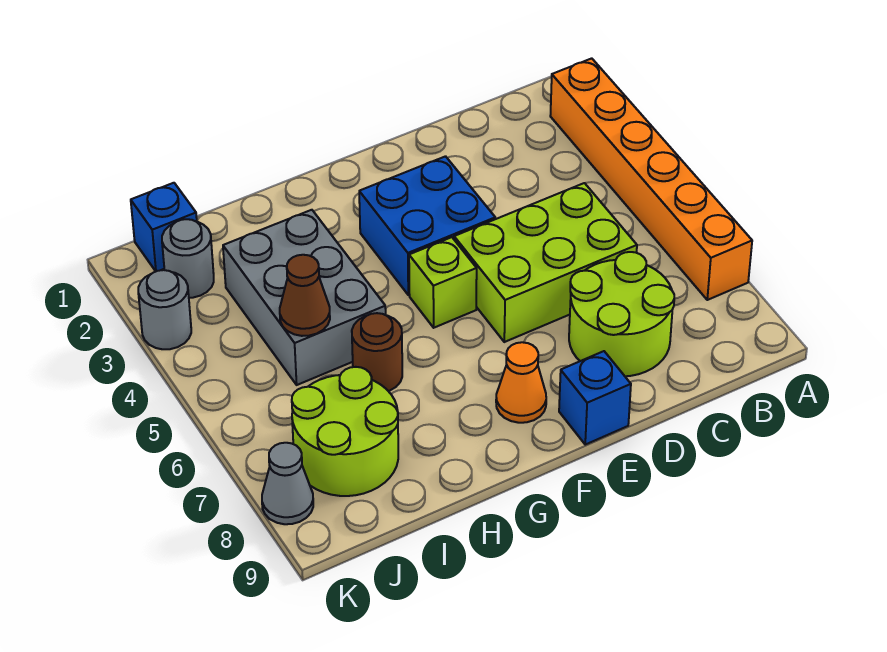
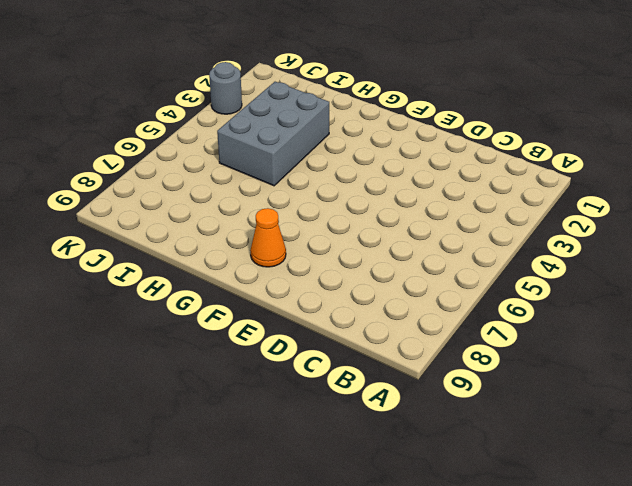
none -> orange 1x6 brick [550,58,752,300]
none -> lime 2x3 brick [454,183,637,342]
none -> lime 2x2 round brick [569,252,674,376]

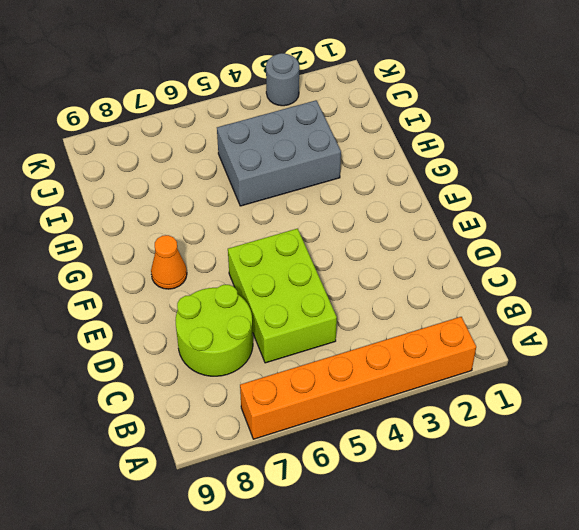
none -> blue 2x2 brick [359,156,495,295]
none -> blue 1x1 brick [559,351,631,445]
none -> lime 1x1 brick [409,237,477,328]

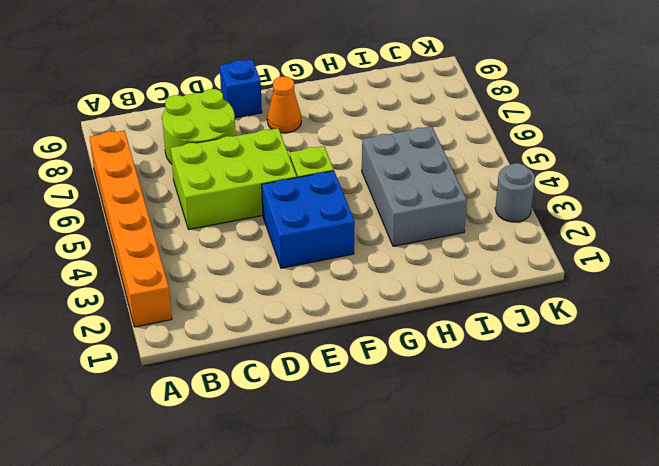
none -> brown 1x1 round brick [352,313,402,391]
none -> lime 2x2 round brick [292,367,398,496]
none -> blue 1x1 brick [131,183,197,271]

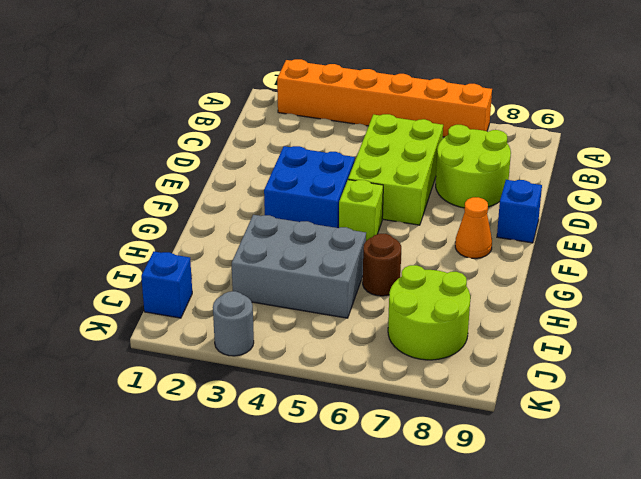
none -> grey 1x1 round brick [162,219,214,298]
none -> grey 1x1 cone [262,443,313,524]
none -> brown 1x1 cone [280,255,330,336]

